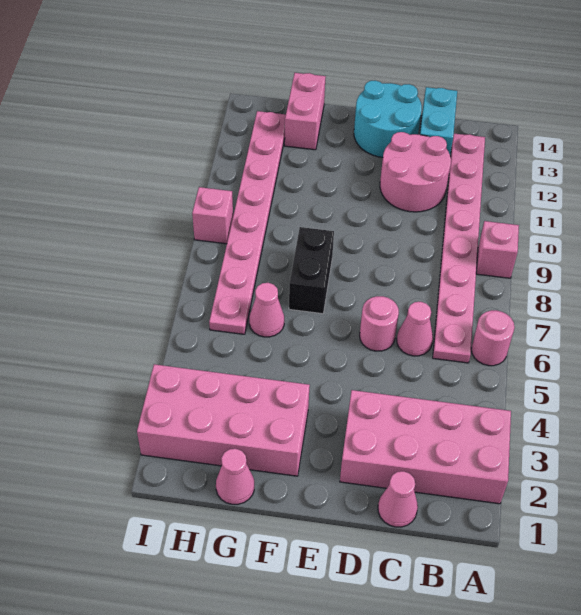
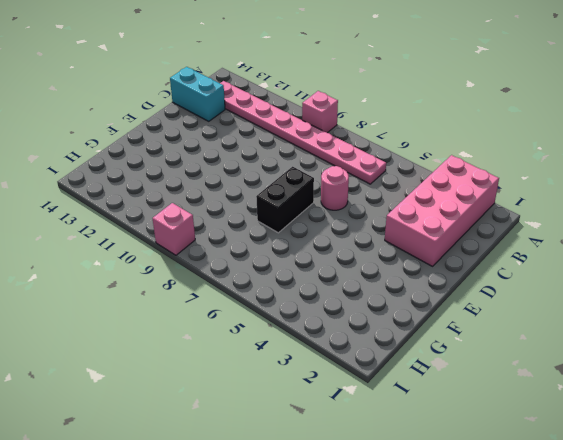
black 1x2 brick [256,167,314,233] -> black 1x2 brick turned to [289,227,334,314]
none -> pink 1x1 round brick [471,310,515,366]
none -> pink 1x1 cone [378,471,418,527]
none -> pink 1x1 cone [397,302,433,356]

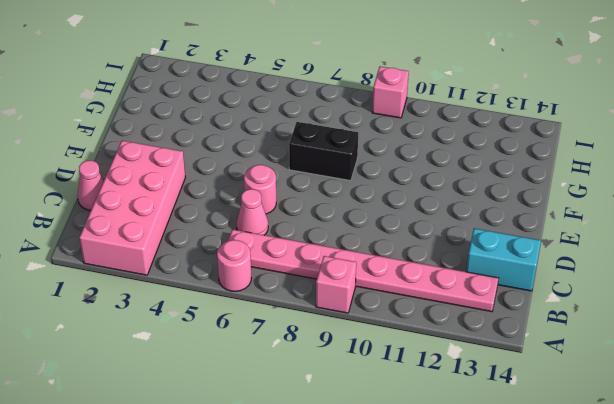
none -> pink 2x2 round brick [380,132,451,212]
none -> cyan 2x2 round brick [354,80,422,158]
none -> pink 2x4 brick [137,364,310,476]

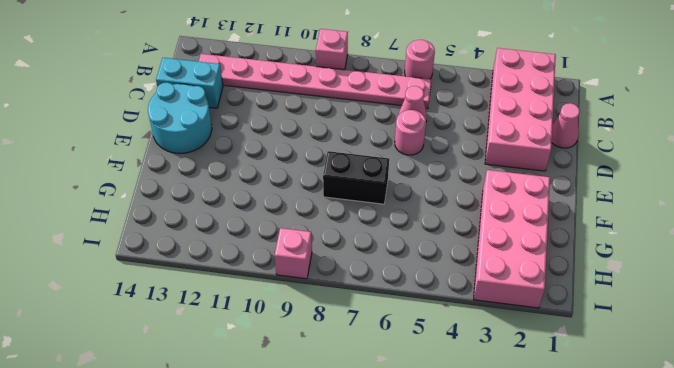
none -> pink 2x2 round brick [380,132,451,212]
none -> pink 1x1 cone [216,449,254,504]
none -> pink 1x1 cone [249,283,284,337]

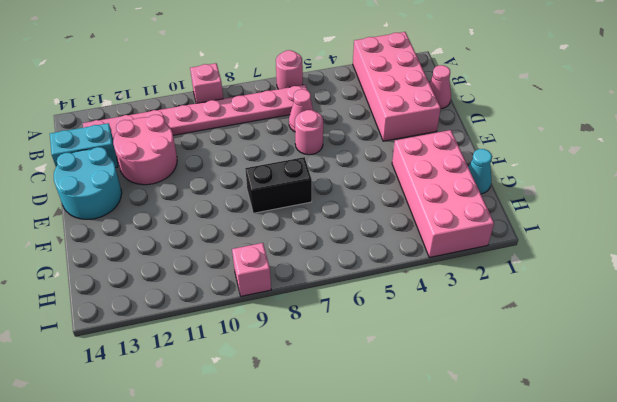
cyan 1x1 cone [468,149,492,194] -> pink 1x1 cone [216,449,254,504]
none -> pink 1x1 cone [249,283,284,337]
none -> pink 1x2 brick [285,73,326,150]
none -> pink 1x8 plate [209,111,286,334]

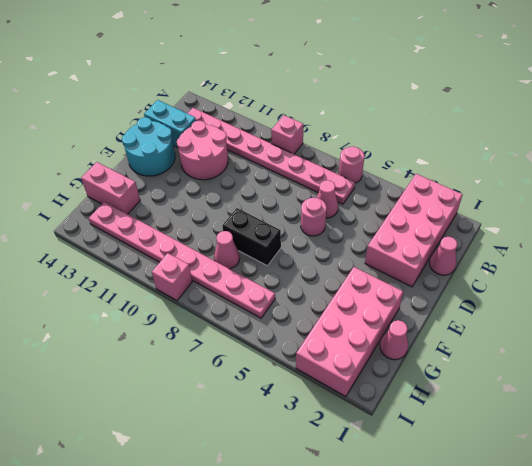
pink 1x1 cone [214,231,240,269] -> pink 1x1 cone moved to [249,283,284,337]

